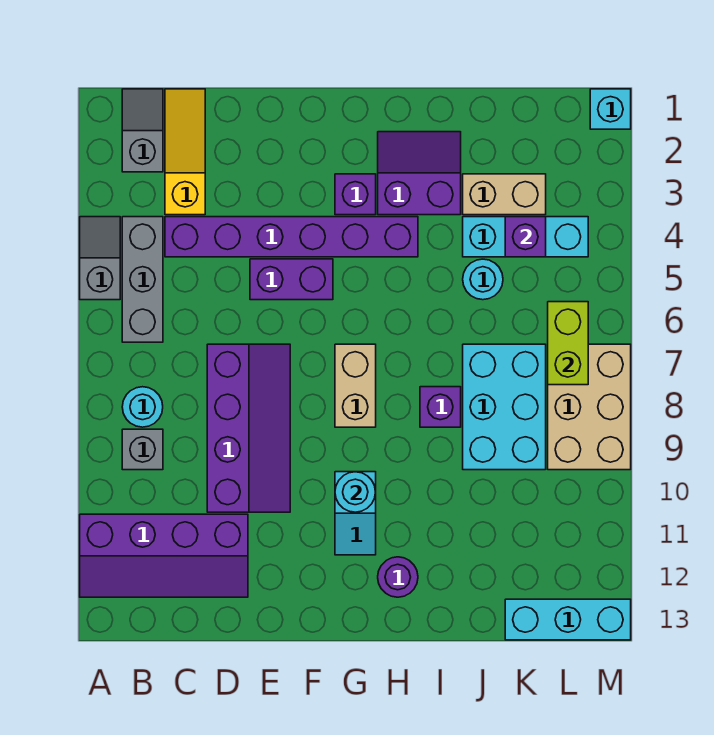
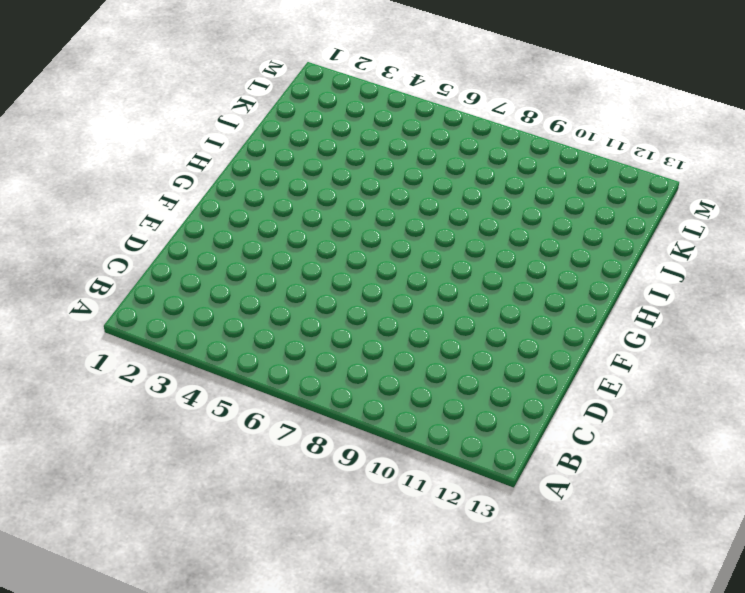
none -> grey 1x2 slope [80,217,120,300]
none -> purple 2x4 slope [80,514,248,597]
none -> grey 1x2 slope [122,89,163,172]

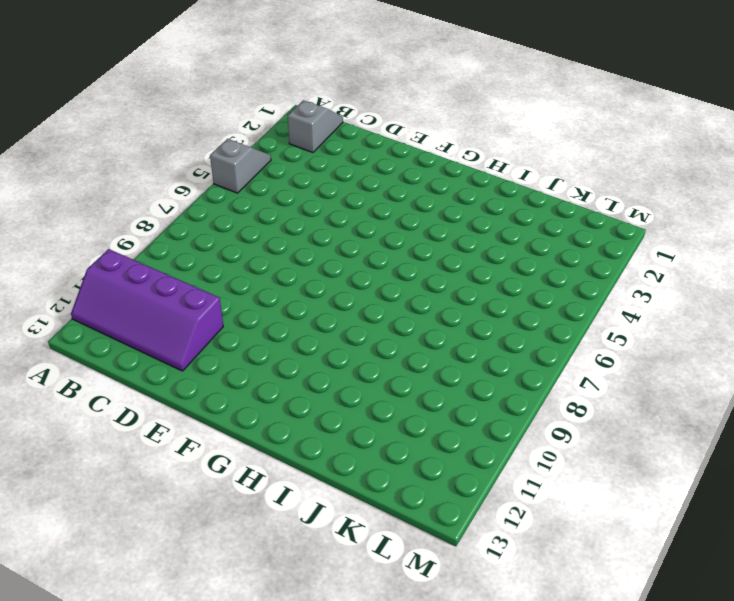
none -> grey 1x3 brick [122,217,163,342]
none -> cyan 1x1 round brick [122,387,163,427]
none -> grey 1x1 brick [122,429,163,470]

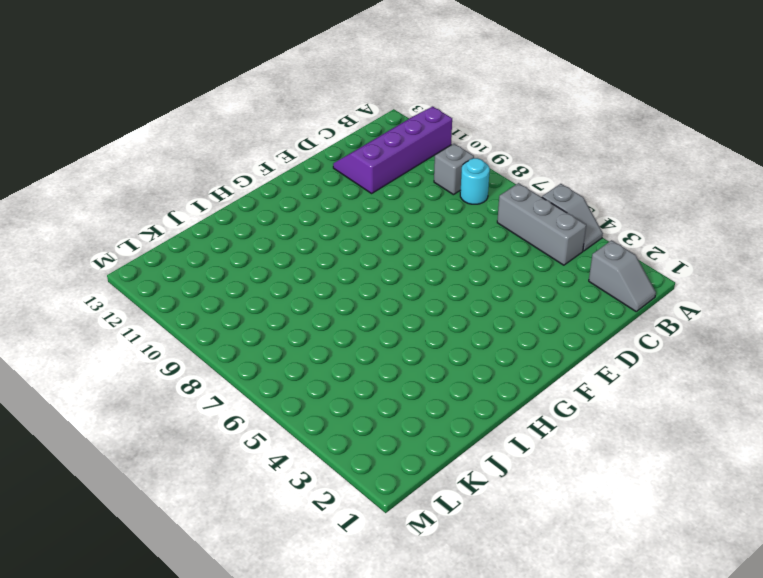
none -> yellow 1x3 slope [165,89,205,215]
none -> purple 1x6 brick [165,217,418,257]
none -> purple 2x4 slope [207,344,290,512]

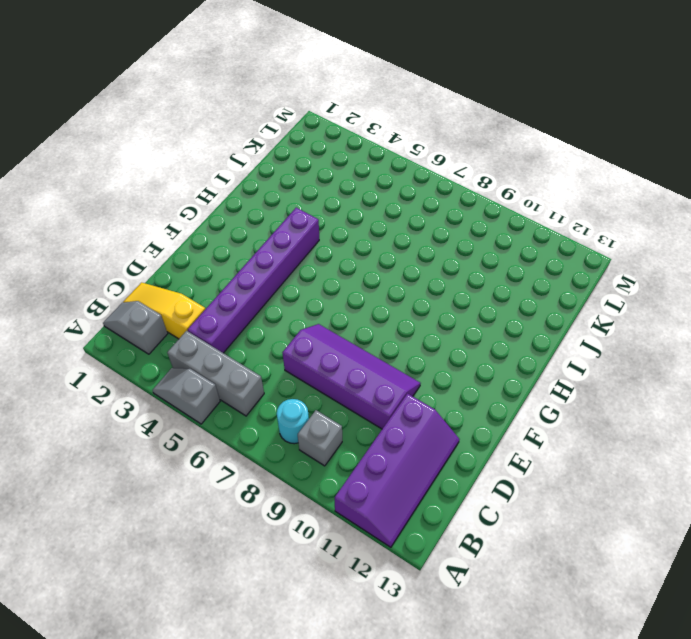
none -> purple 1x2 brick [250,259,333,300]
none -> purple 1x1 brick [335,174,376,215]
none -> tan 1x2 brick [335,344,376,427]

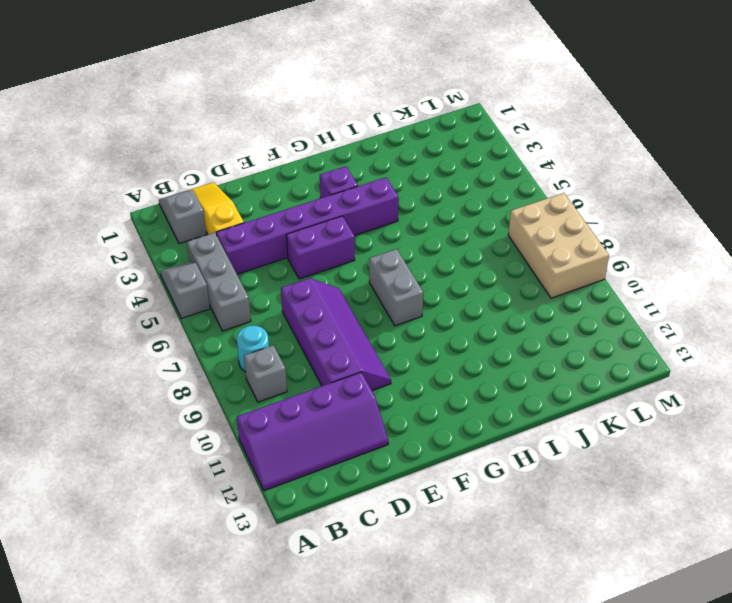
grey 1x2 brick [369,249,423,326] -> tan 1x2 brick [335,344,376,427]
none -> cyan 1x2 slope [335,472,376,555]
none -> purple 2x2 slope [378,132,461,215]
none -> purple 1x1 round brick [378,557,418,597]

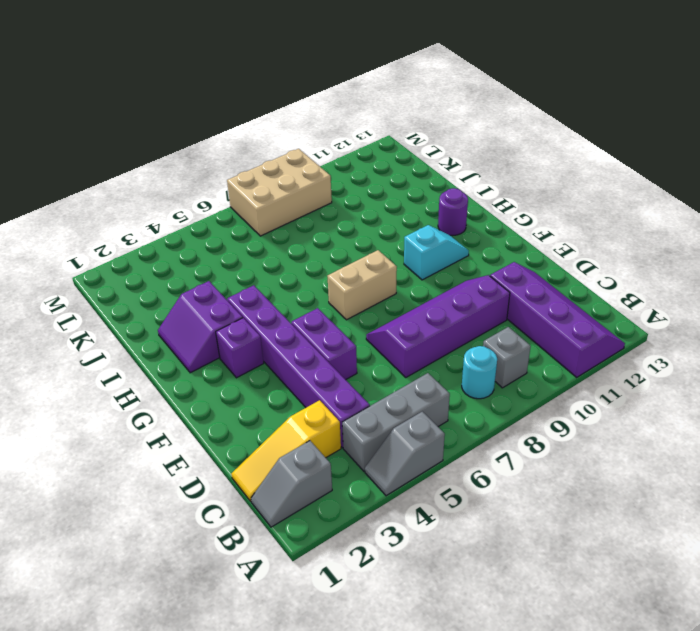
none -> purple 1x1 brick [420,387,461,427]
none -> tan 1x2 brick [463,174,546,215]
none -> cyan 1x3 brick [463,217,588,257]

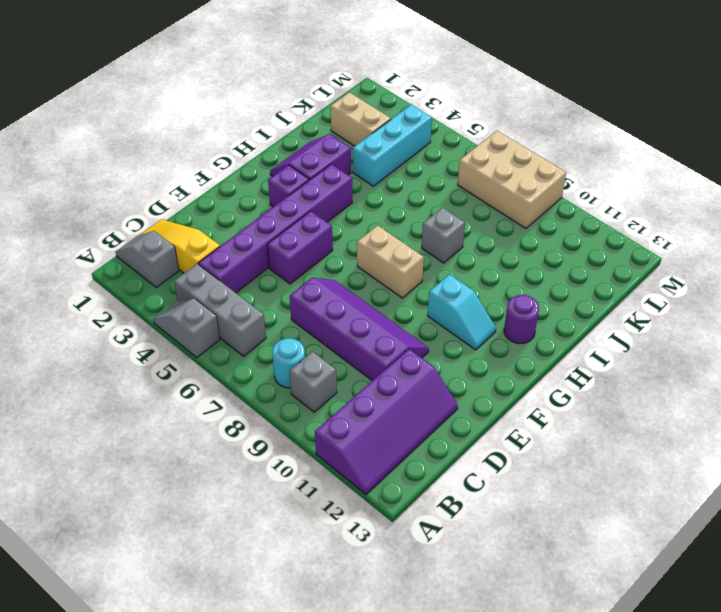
grey 1x1 brick [422,208,465,263] -> purple 1x1 brick [420,387,461,427]
tan 1x2 brick [331,92,391,146] -> tan 1x2 brick turned to [463,174,546,215]
none -> cyan 1x1 round brick [463,259,503,300]
none -> cyan 2x3 brick [463,344,546,470]
none -> cyan 1x3 brick [505,599,631,640]

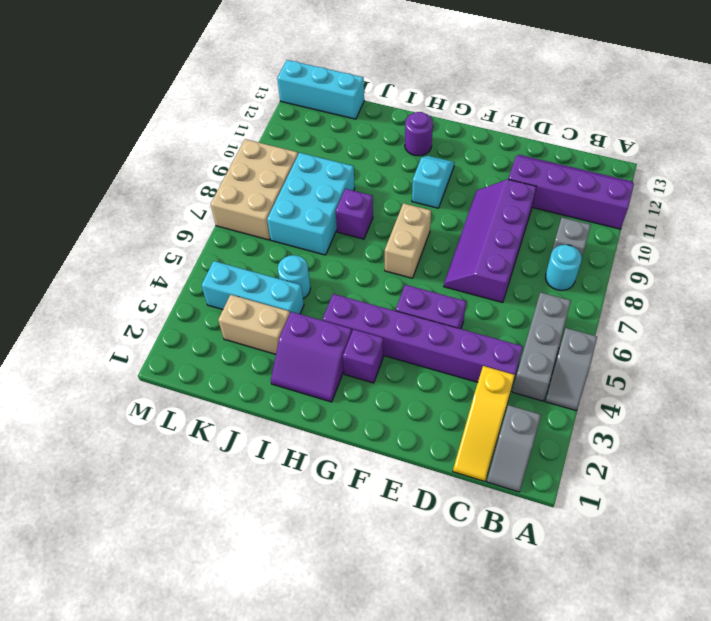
none -> cyan 1x1 brick [590,89,631,129]
none -> cyan 1x1 round brick [335,472,376,512]
none -> purple 1x1 brick [505,217,546,257]

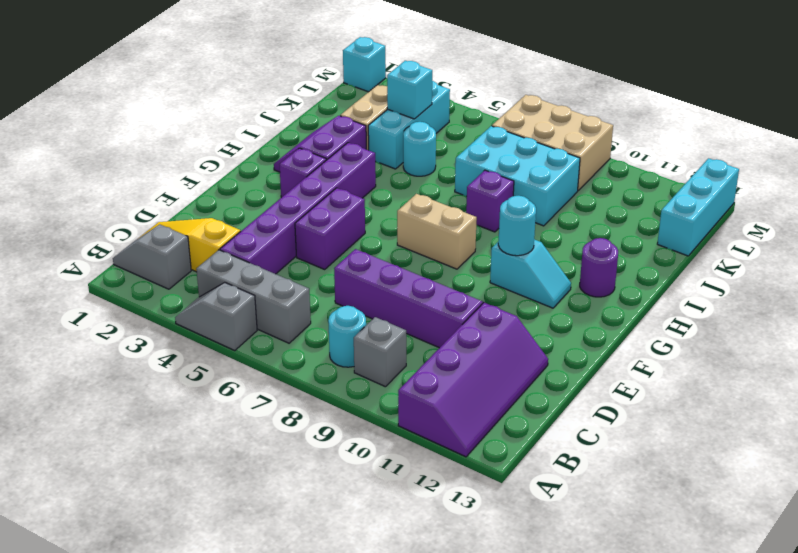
cyan 1x1 brick [387,61,432,119] -> purple 1x1 brick [505,217,546,257]
none -> lime 1x2 brick [548,302,588,385]

